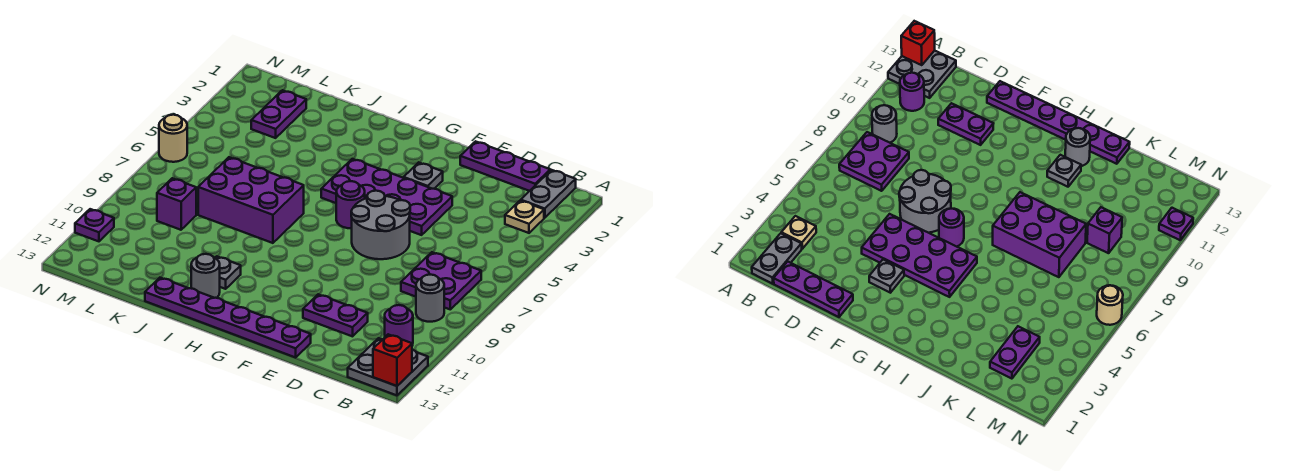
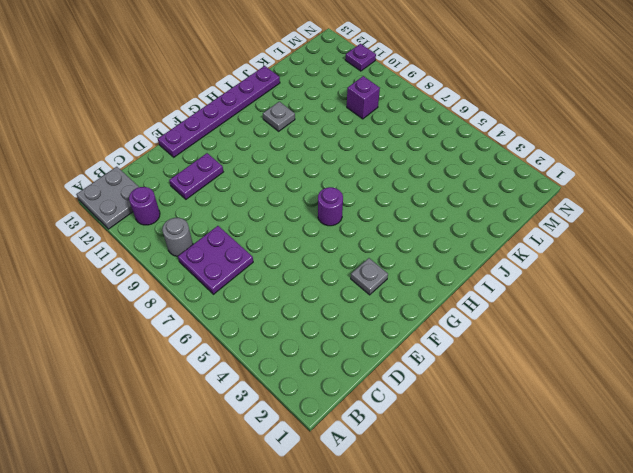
none -> grey 1x2 plate [521,170,576,218]
none -> tan 1x1 plate [505,200,544,233]
none -> purple 1x3 plate [460,141,550,191]

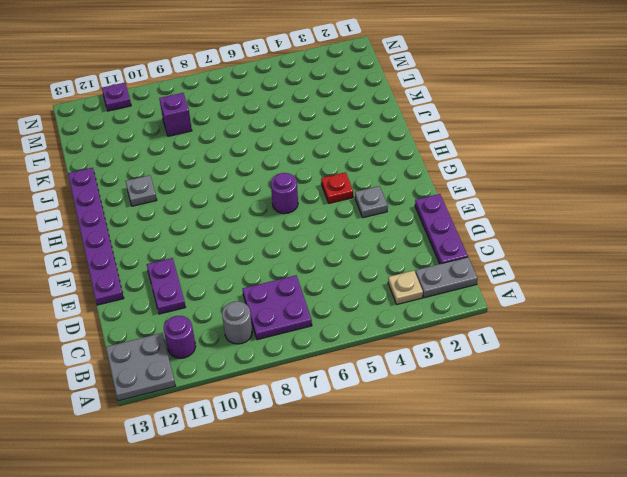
red 1x1 plate [321,172,353,203] -> purple 2x4 plate [321,159,452,235]
none -> grey 2x2 round brick [351,191,410,259]
none -> purple 2x3 brick [198,157,304,243]
none -> grey 1x1 round brick [191,254,220,298]

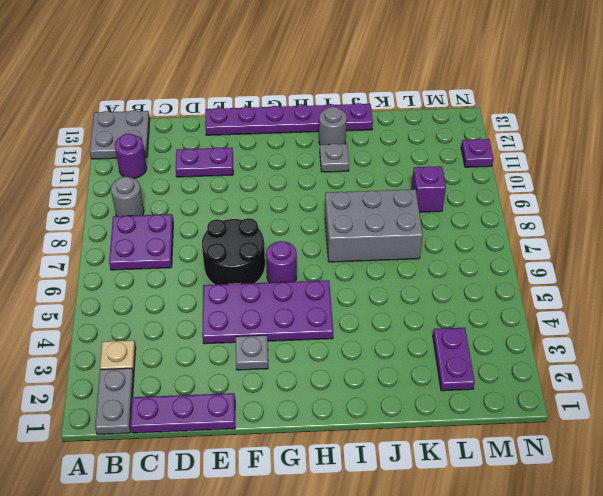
black 2x2 round brick [202,218,265,285] -> grey 2x2 round brick [351,191,410,259]
grey 2x3 brick [325,189,423,262] -> purple 2x3 brick [198,157,304,243]
none -> tan 1x1 round brick [159,115,187,162]
none -> red 1x1 brick [373,334,412,386]

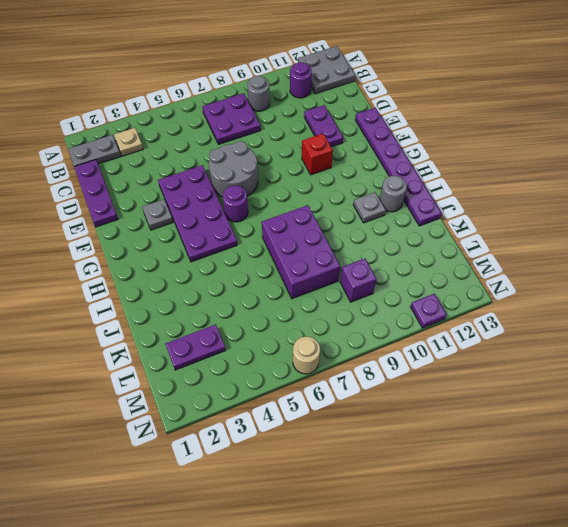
red 1x1 brick [302,134,333,175] -> red 1x1 brick moved to [373,334,412,386]

